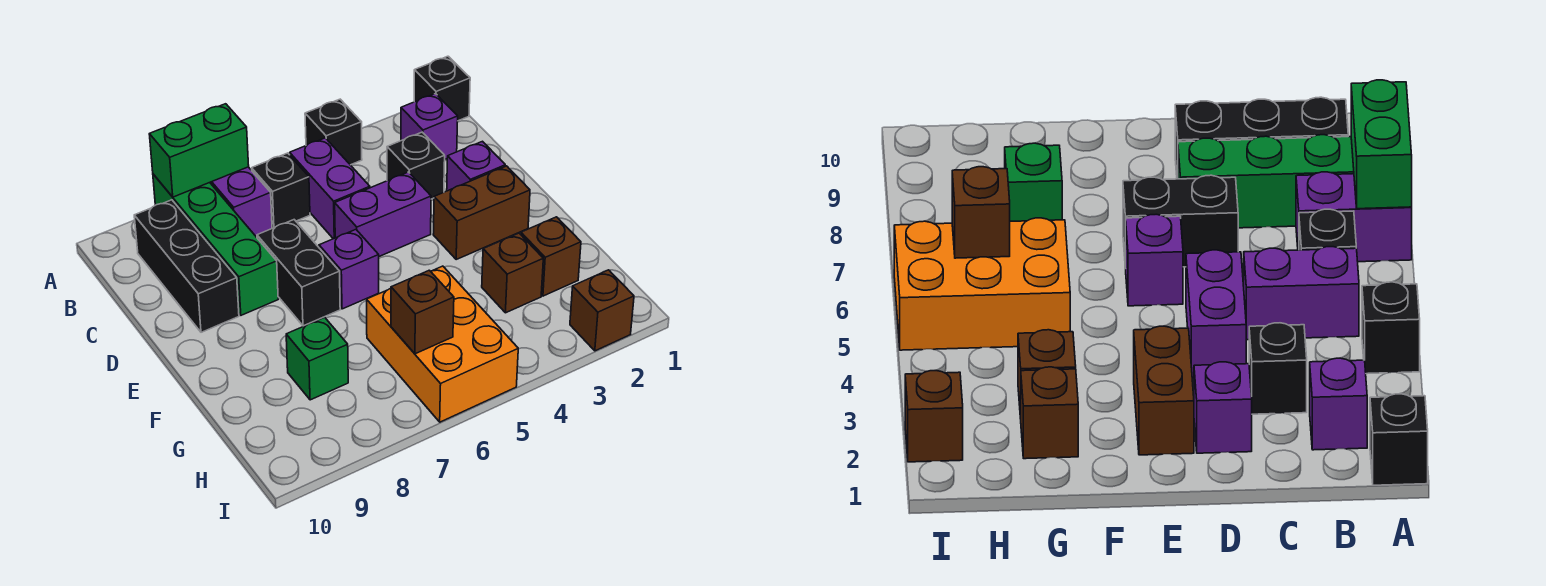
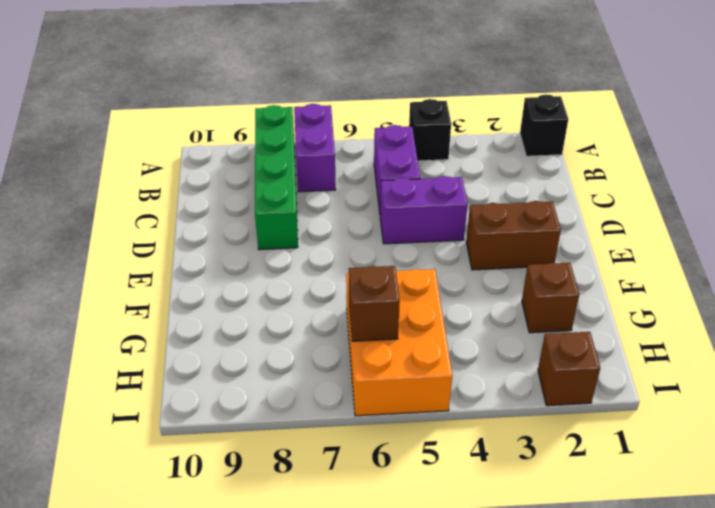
none -> purple 1x1 brick [401,94,458,159]
none -> black 1x1 brick [252,153,310,228]
none -> black 1x3 brick [134,200,239,332]

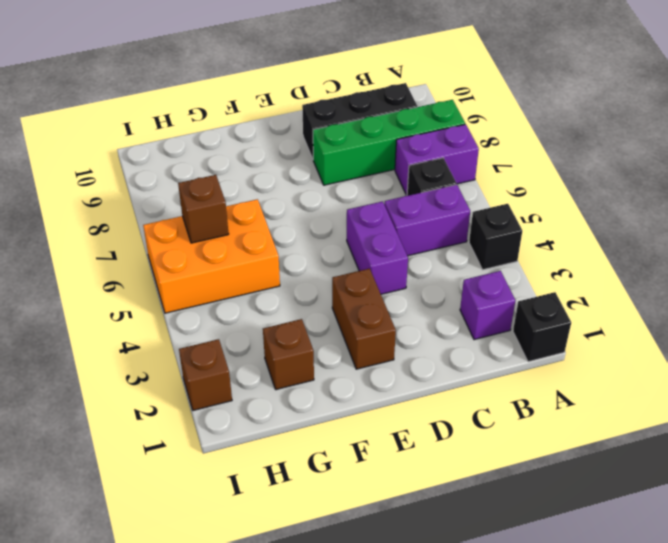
none -> black 1x1 brick [387,132,445,199]
none -> purple 1x1 brick [447,141,505,191]
none -> black 1x2 brick [257,220,340,326]

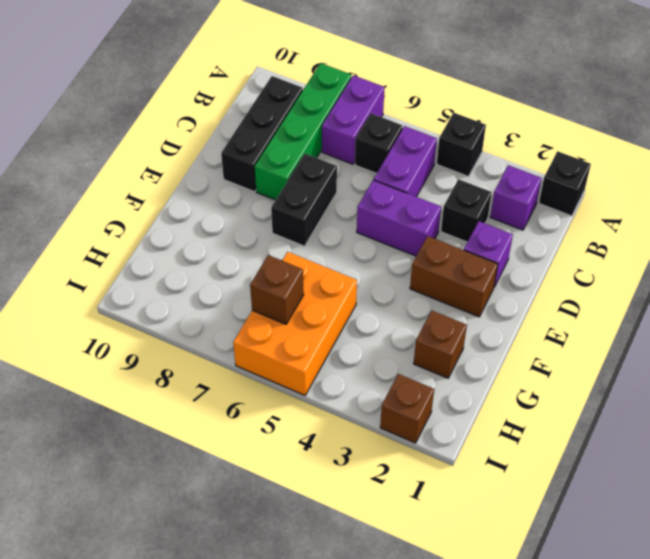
none -> purple 1x1 brick [319,230,379,309]
none -> brown 1x1 brick [482,233,543,313]
none -> green 1x1 brick [286,317,348,400]

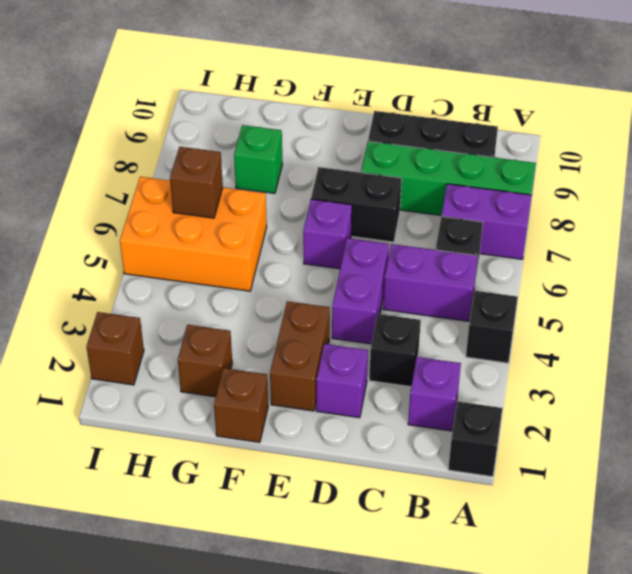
brown 1x1 brick [214,368,268,442] -> brown 1x1 brick moved to [482,233,543,313]
none -> green 1x2 brick [149,104,249,197]

